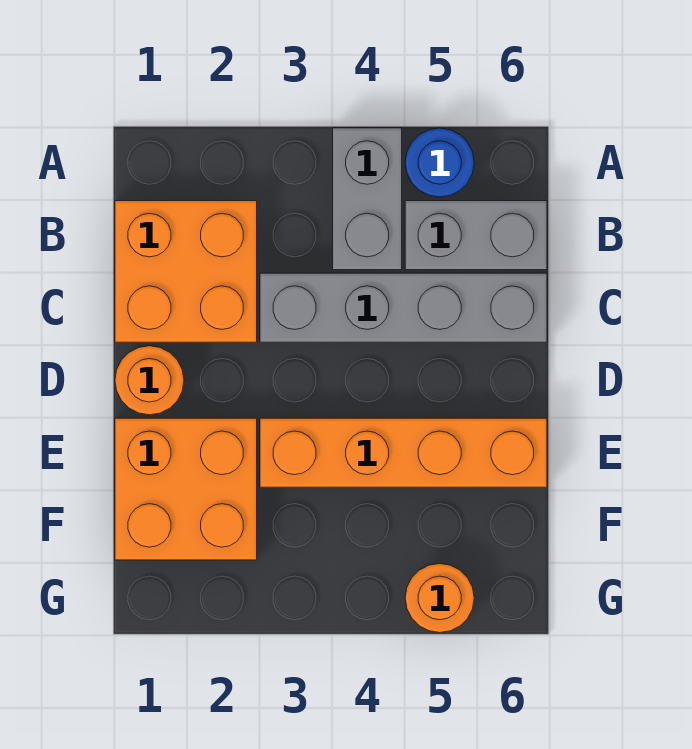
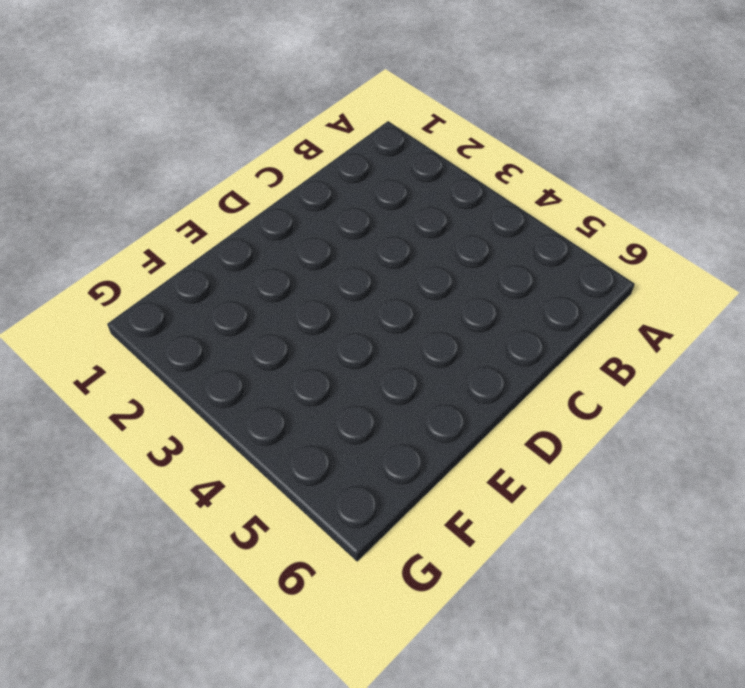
none -> grey 1x2 brick [333,128,402,270]
none -> blue 1x1 round brick [405,128,474,197]

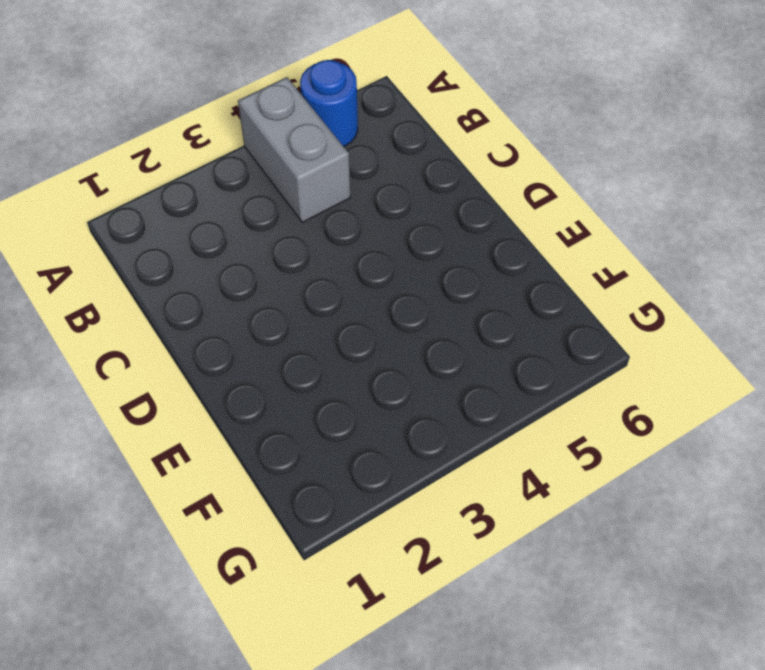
none -> orange 2x2 brick [115,201,257,342]
none -> grey 1x2 brick [405,201,547,270]

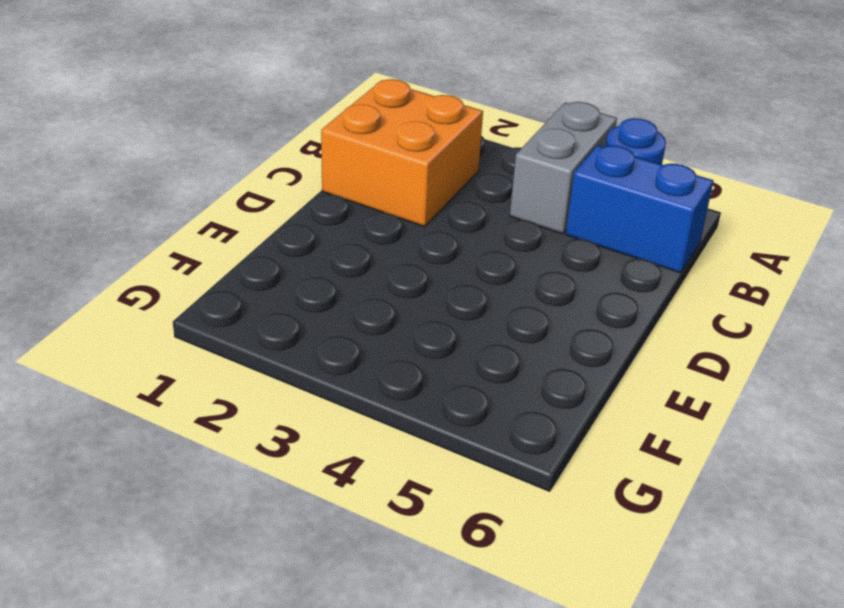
blue 1x2 brick [566,145,714,273] -> grey 1x2 brick [405,201,547,270]
none -> grey 1x4 brick [260,273,547,342]
none -> orange 1x1 round brick [115,346,184,415]

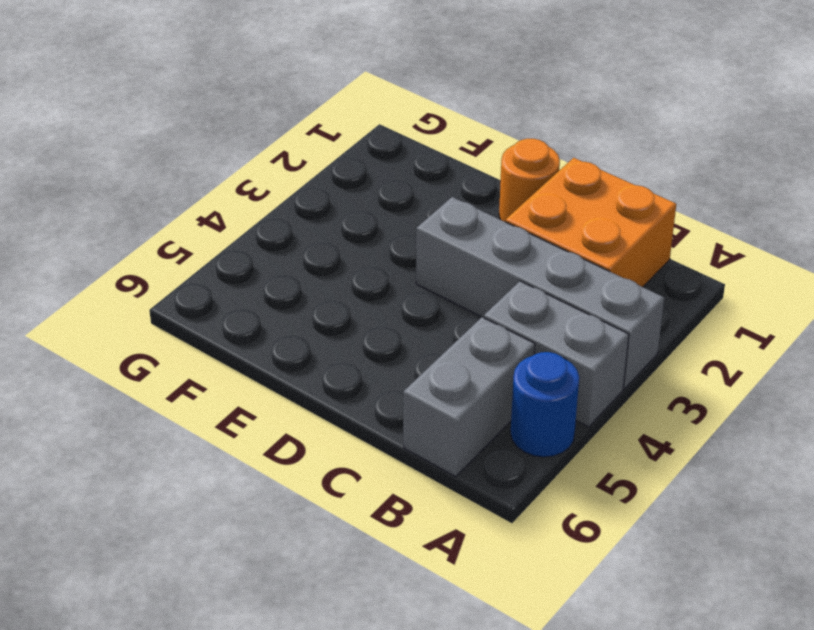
grey 1x4 brick [416,197,664,389] -> grey 1x4 brick turned to [260,273,547,342]
none -> orange 2x2 brick [115,418,257,560]
none -> orange 1x4 brick [260,418,547,487]

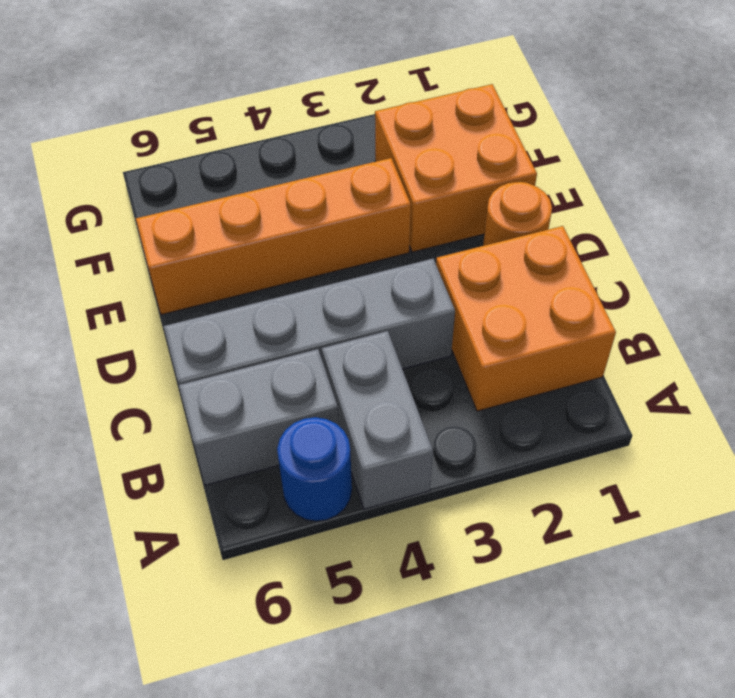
none -> orange 1x1 round brick [405,564,474,633]

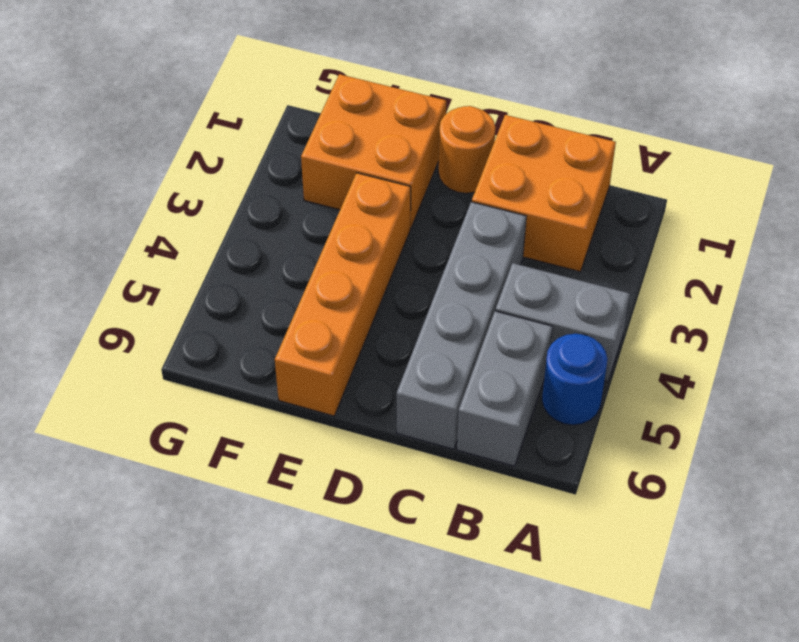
none -> orange 1x1 round brick [405,564,474,633]

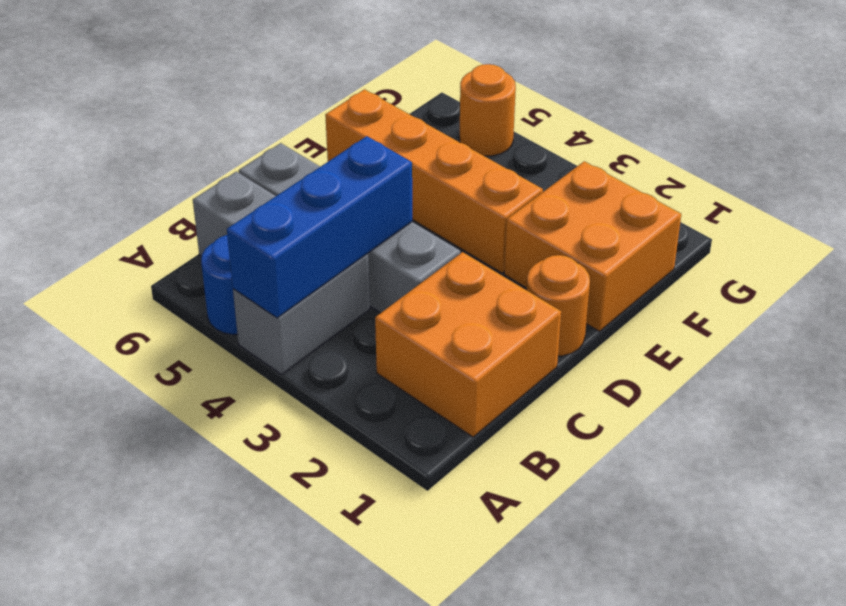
blue 1x3 brick [227,136,412,318] -> none

